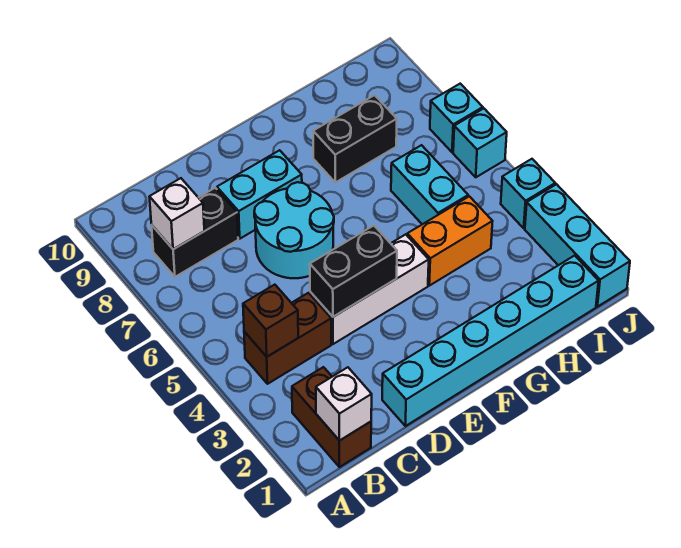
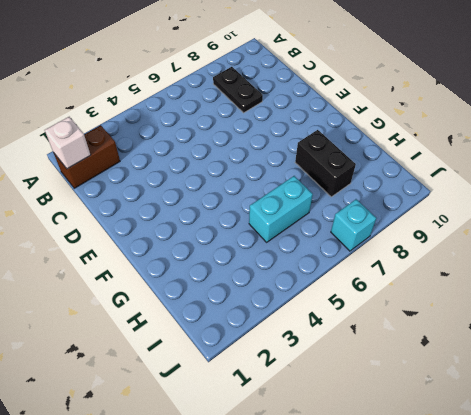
black 1x2 plate [213,67,263,113] -> black 1x2 brick [152,188,238,277]
none -> brown 1x2 brick [244,293,331,384]
none -> cyan 1x6 brick [382,255,599,426]
none -> white 1x3 brick [310,234,429,344]

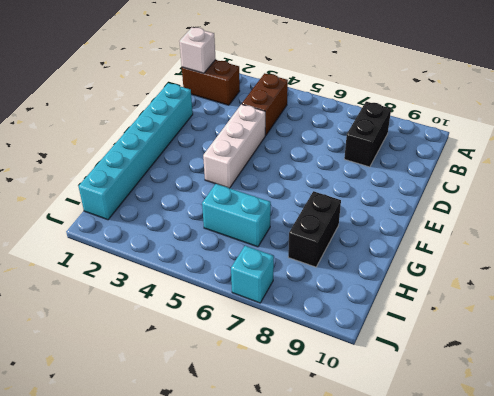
none -> cyan 2x2 round brick [254,182,334,278]
none -> cyan 1x2 brick [217,150,302,239]
none -> orange 1x2 brick [407,196,493,286]

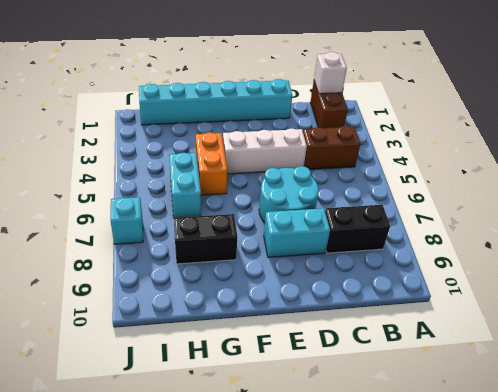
orange 1x2 brick [196,132,227,195] -> orange 1x2 brick turned to [407,196,493,286]
none -> cyan 1x3 brick [525,184,630,307]
none -> cyan 1x1 brick [501,159,555,228]
none -> cyan 1x1 brick [453,109,507,177]

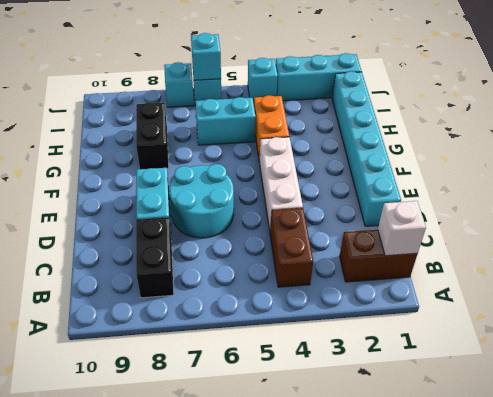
cyan 1x1 brick [191,33,221,80] -> none
none -> brown 1x1 brick [243,285,298,357]
none -> white 1x1 brick [150,178,204,249]
none -> black 1x2 brick [310,226,397,317]

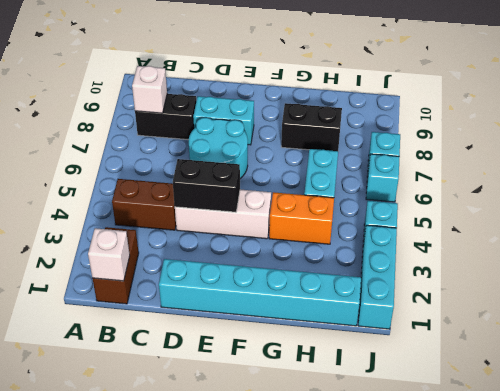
none -> brown 1x1 brick [243,285,298,357]

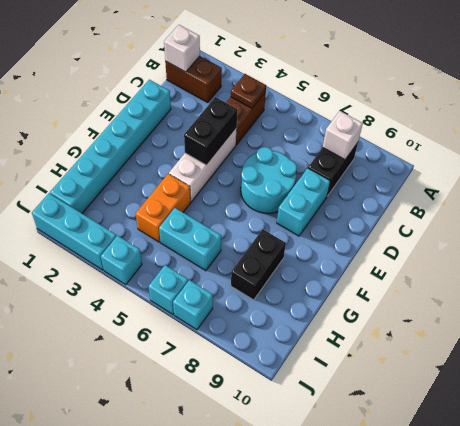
brown 1x1 plate [231,74,266,108] -> brown 1x1 brick [243,285,298,357]

